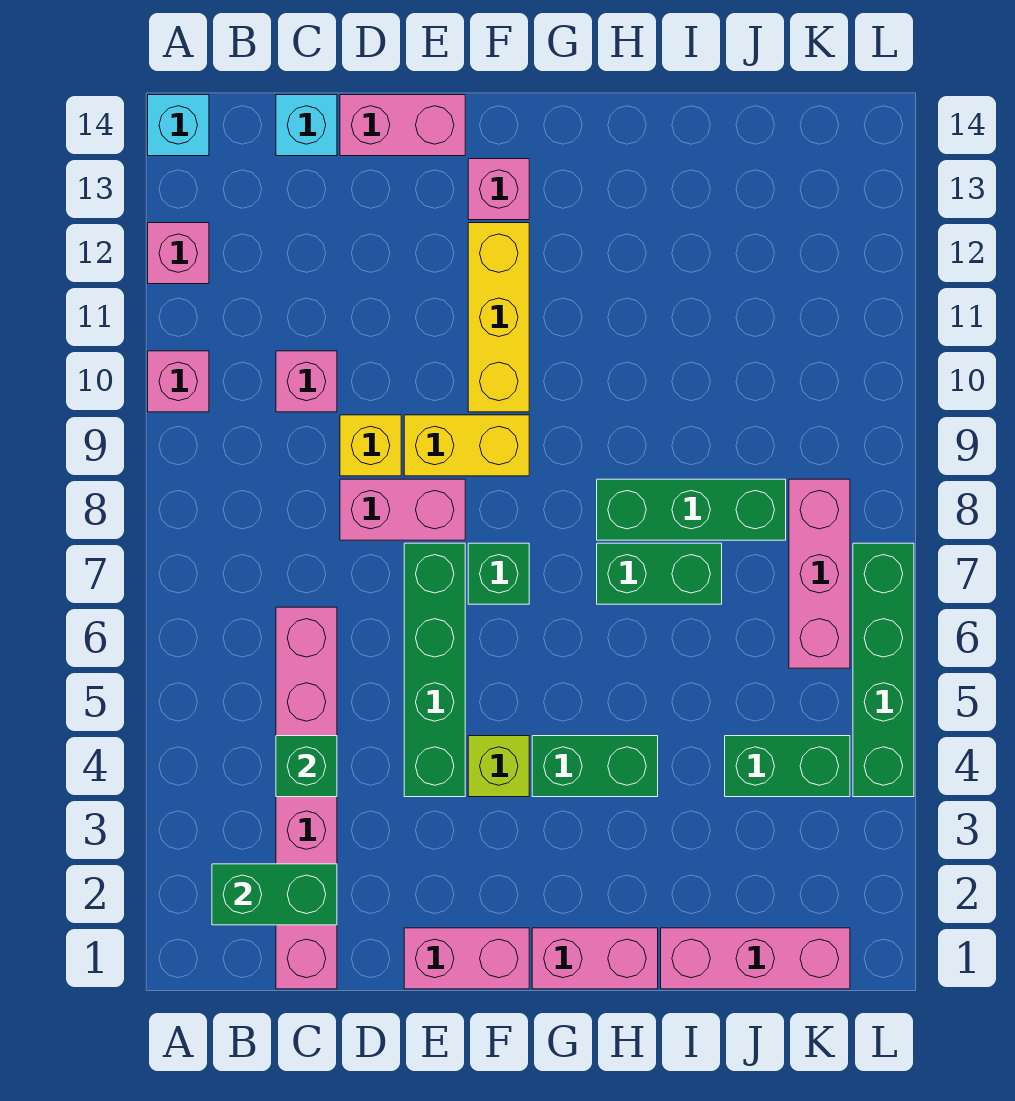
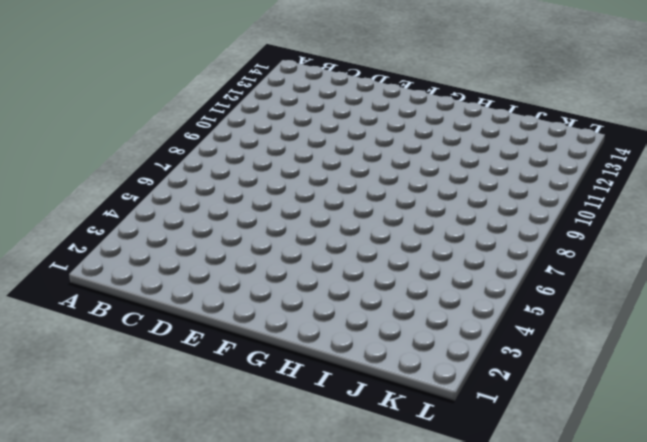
none -> pink 1x1 brick [148,351,209,412]
none -> pink 1x1 brick [148,223,209,284]
none -> cyan 1x1 brick [148,95,209,156]

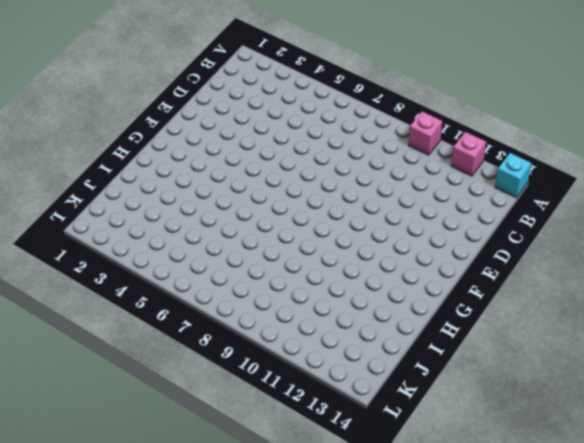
none -> pink 1x6 brick [276,607,337,989]
none -> pink 1x1 brick [276,351,337,412]
none -> cyan 1x1 brick [276,95,337,156]

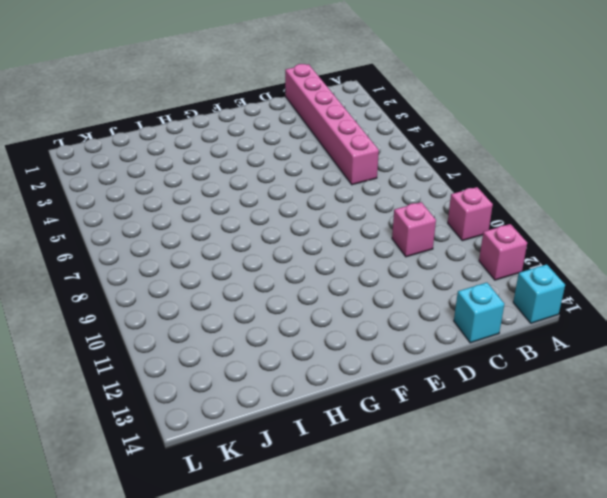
none -> pink 1x2 brick [340,479,465,540]
none -> yellow 1x1 brick [340,415,401,476]
none -> pink 1x2 brick [340,95,465,156]

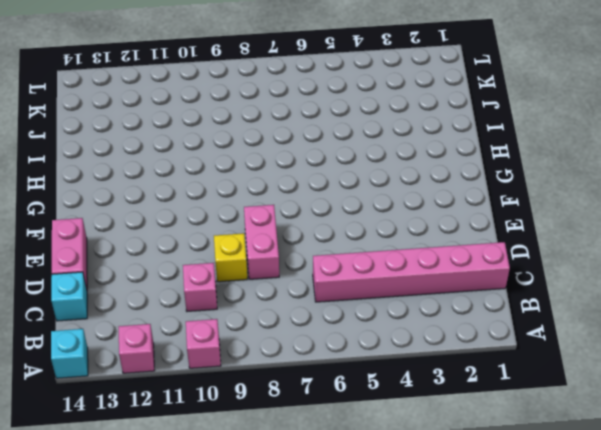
none -> pink 1x2 brick [404,928,529,989]
none -> green 1x4 brick [404,543,465,797]
none -> yellow 1x2 brick [404,415,529,476]

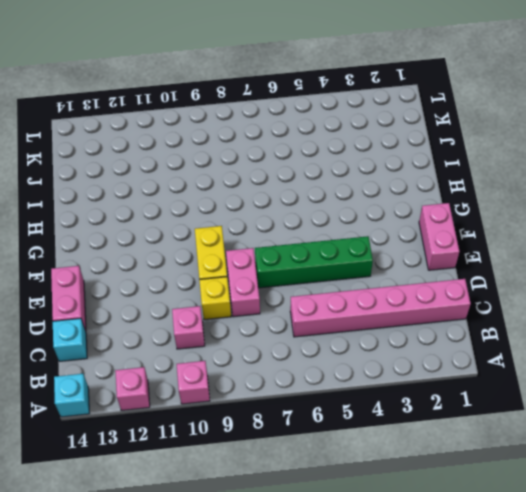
none -> lime 1x1 brick [468,736,529,797]
none -> green 1x1 brick [468,543,529,604]
none -> yellow 1x3 brick [468,223,529,412]

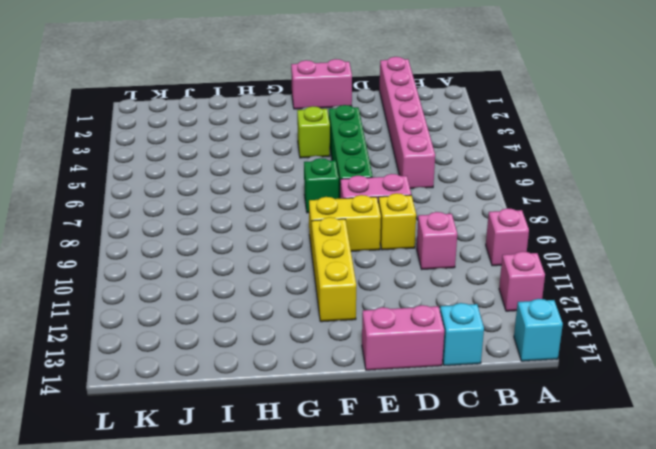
none -> pink 1x1 brick [468,159,529,220]
none -> pink 1x2 brick [532,928,658,989]
none -> green 1x2 brick [532,736,658,797]

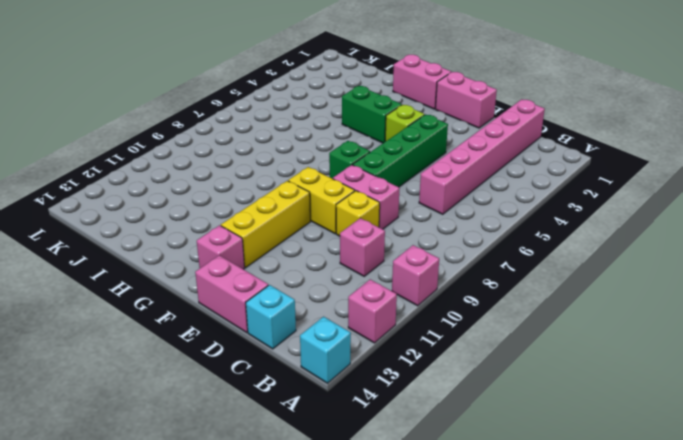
none -> green 1x2 brick [597,543,722,604]
none -> green 1x3 brick [597,479,786,540]
none -> pink 1x3 brick [661,928,850,989]

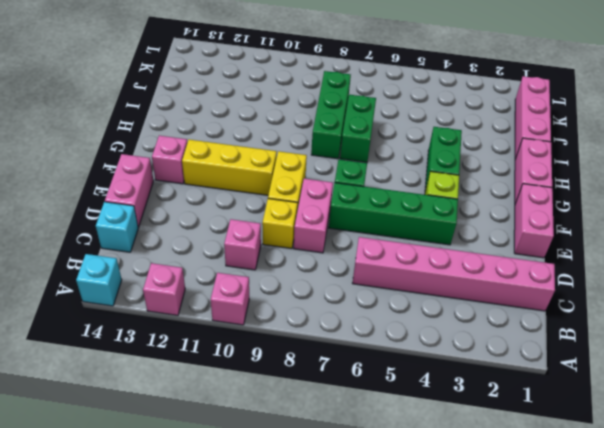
none -> green 1x2 brick [725,736,850,797]
none -> pink 1x3 brick [789,479,850,668]
none -> green 1x4 brick [853,543,914,797]

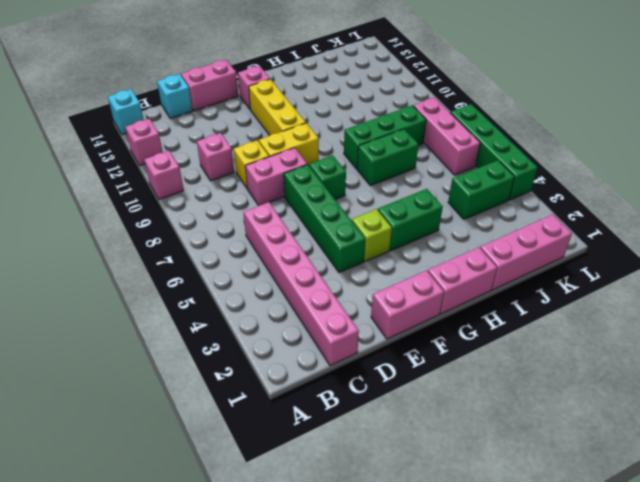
none -> green 1x2 brick [212,864,337,925]
none -> green 1x1 brick [276,736,337,797]

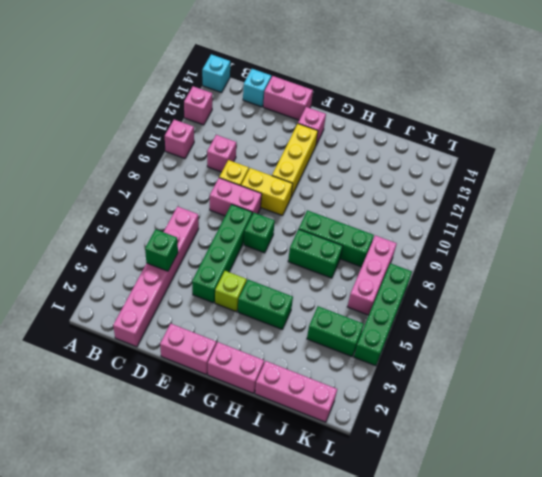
none -> green 1x2 brick [212,864,337,925]

